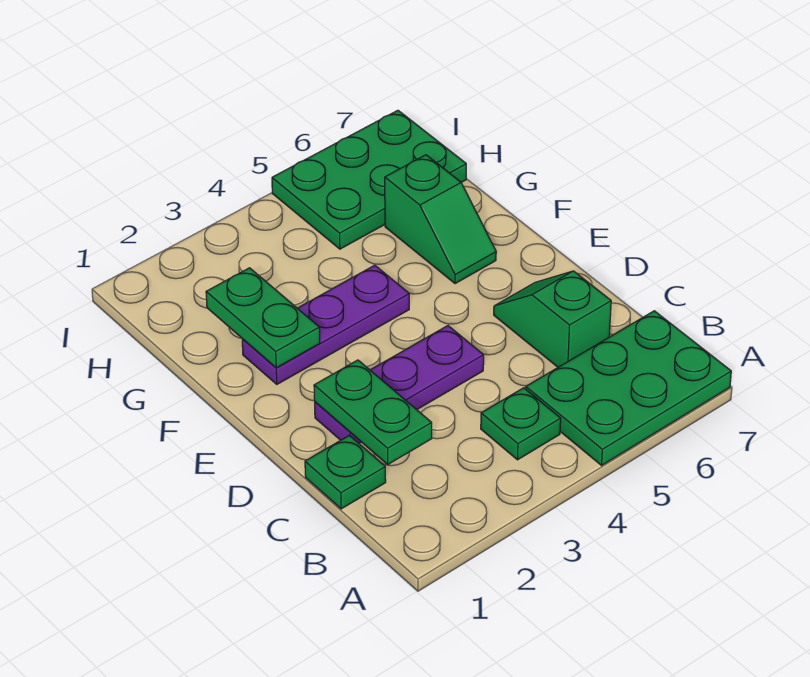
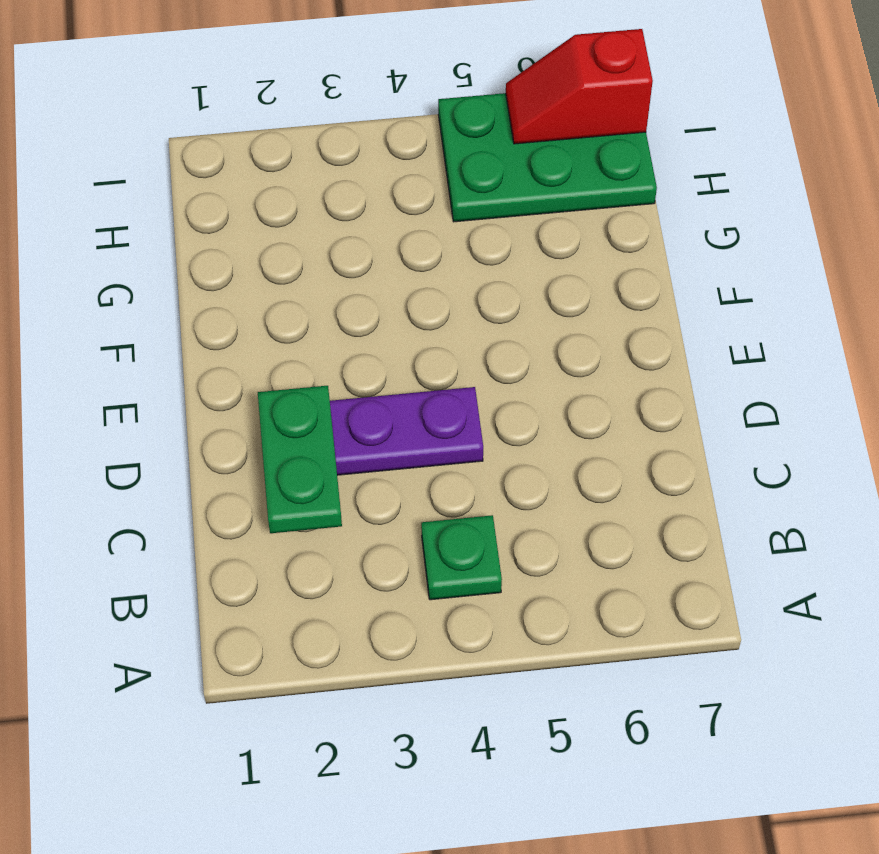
red 1x2 slope [506,29,653,144] -> none
none -> green 2x3 plate [526,311,731,465]
none -> green 1x1 plate [305,435,386,509]

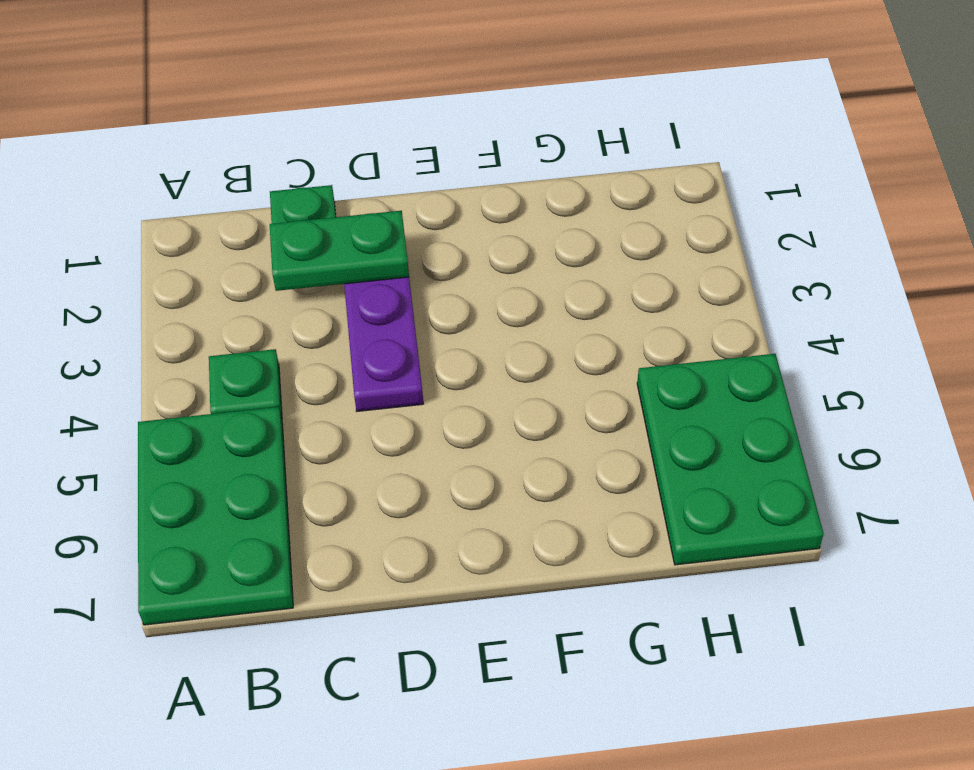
none -> green 1x2 slope [494,271,611,367]
none -> purple 1x3 plate [242,265,409,384]

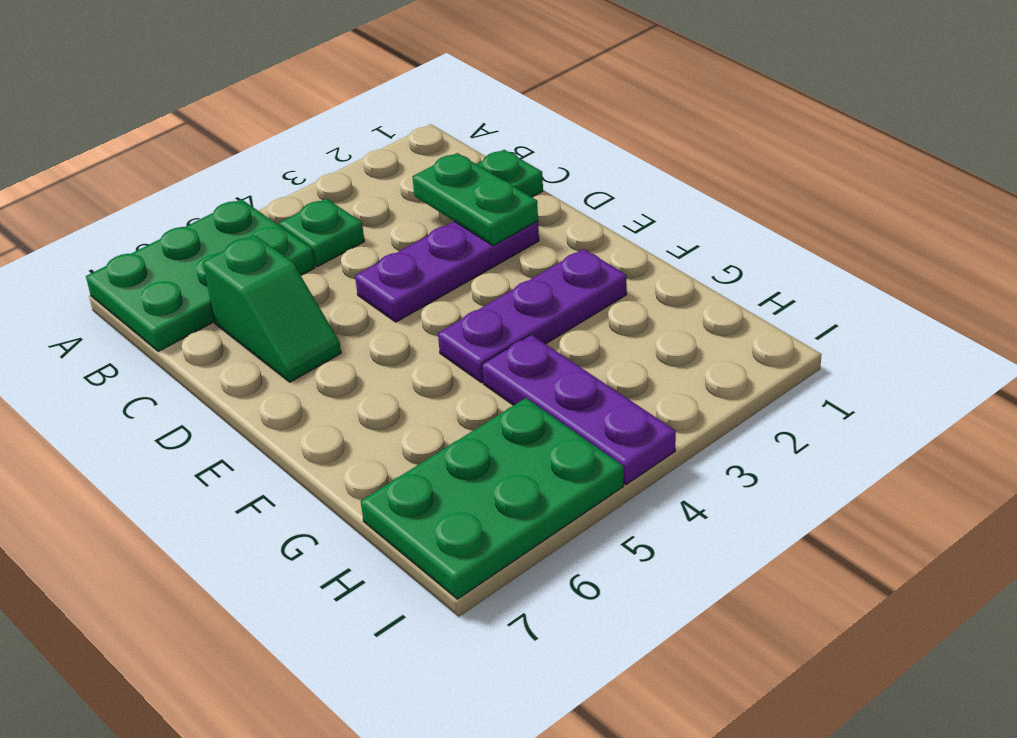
purple 1x3 plate [482,335,676,485] -> none
none -> green 1x2 slope [385,155,496,284]
none -> green 1x2 plate [206,268,320,368]

